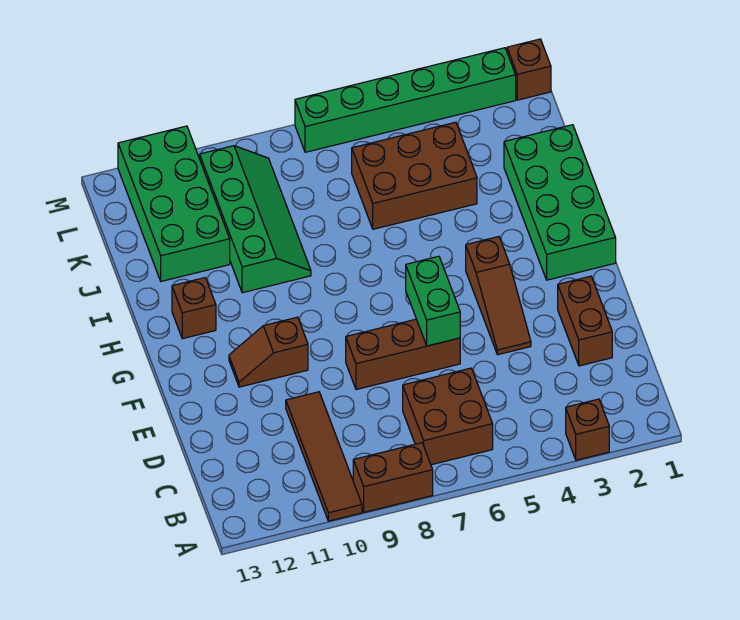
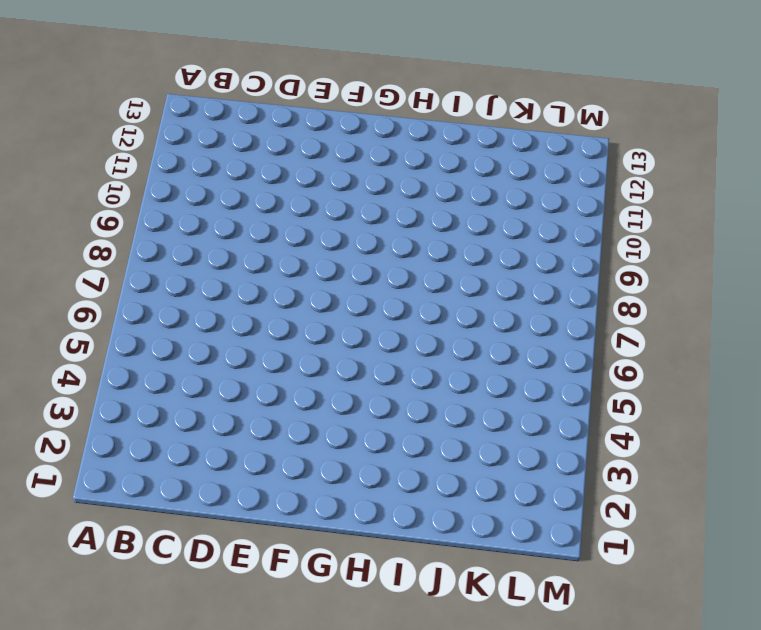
none -> brown 1x1 brick [566,399,609,460]
none -> brown 1x2 brick [353,443,433,512]
none -> brown 1x4 tile [286,392,362,521]

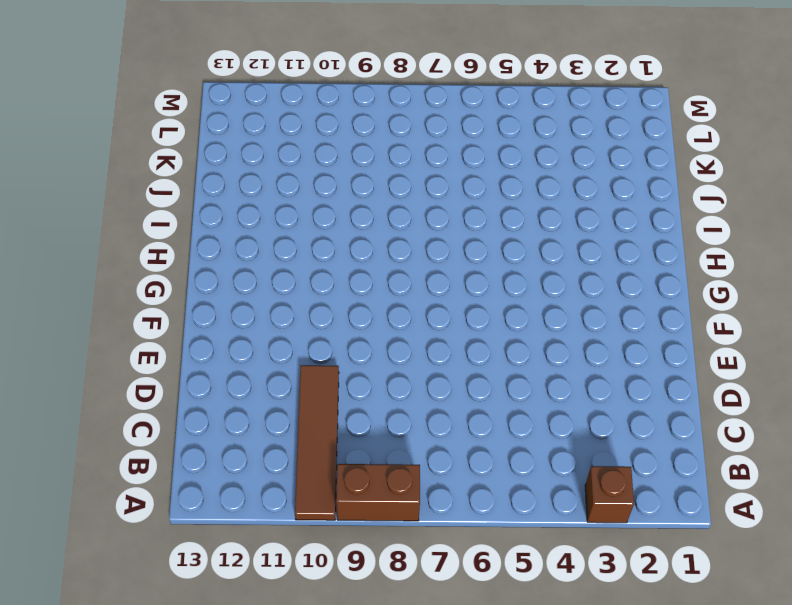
none -> brown 2x2 brick [403,368,493,465]
none -> brown 1x2 brick [558,276,612,366]
none -> brown 1x3 slope [466,237,531,355]

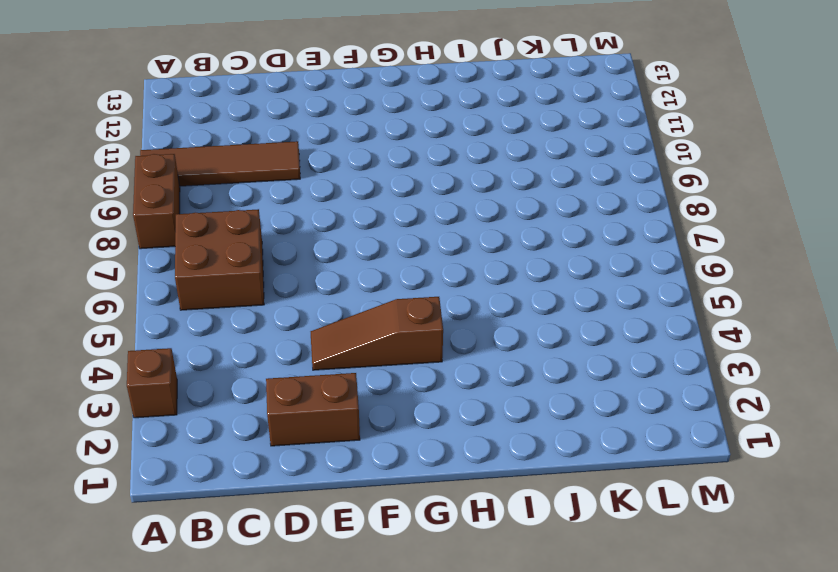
none -> brown 1x3 brick [346,319,460,389]
none -> brown 1x2 slope [229,317,308,387]
none -> green 2x4 brick [504,125,616,280]

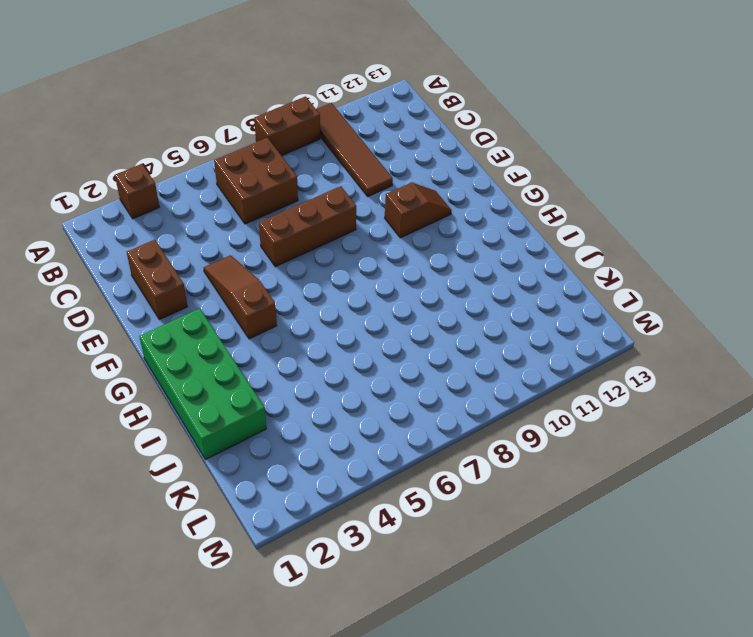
none -> brown 1x1 brick [172,278,216,339]
none -> green 2x4 slope [200,146,311,293]
none -> brown 2x3 brick [352,122,477,229]

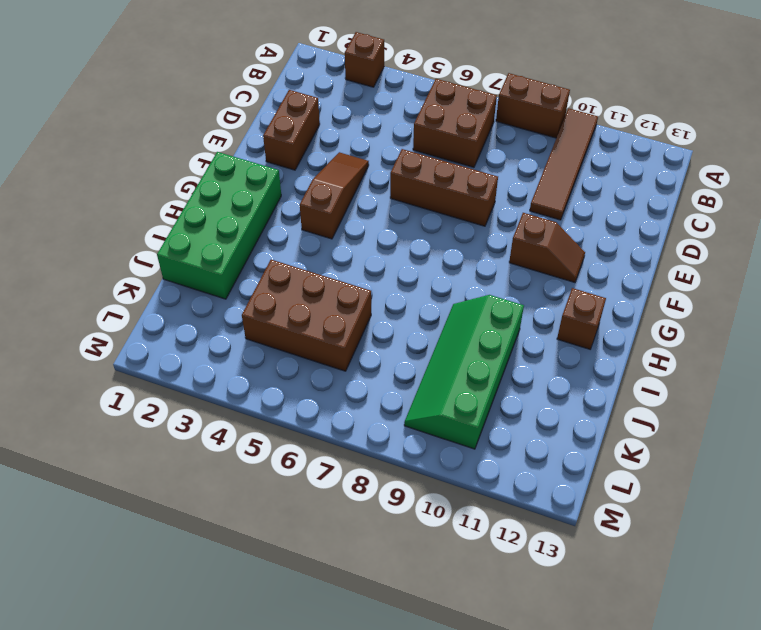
none -> green 2x4 brick [118,126,230,281]
none -> brown 1x1 brick [507,39,551,100]
none -> green 1x6 brick [295,48,516,152]

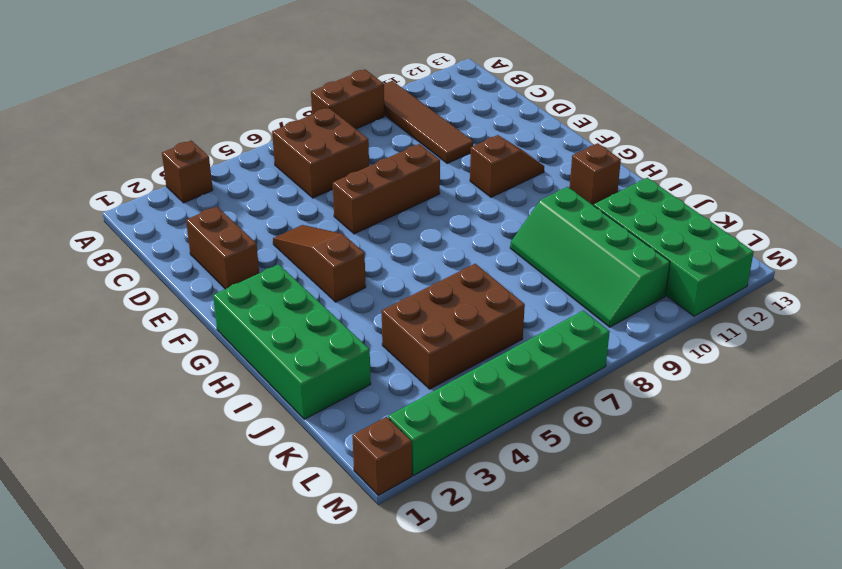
none -> green 1x2 brick [406,256,460,346]

